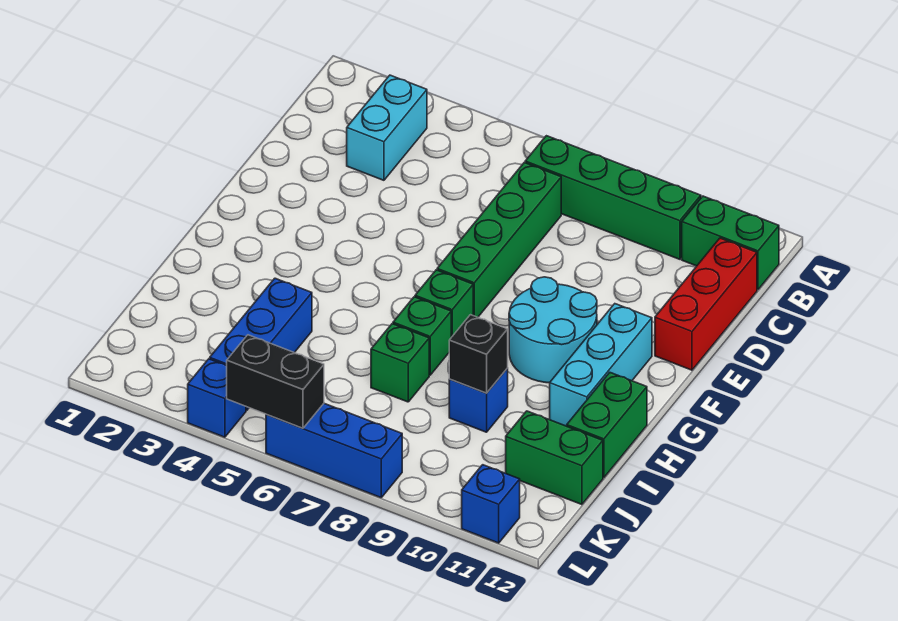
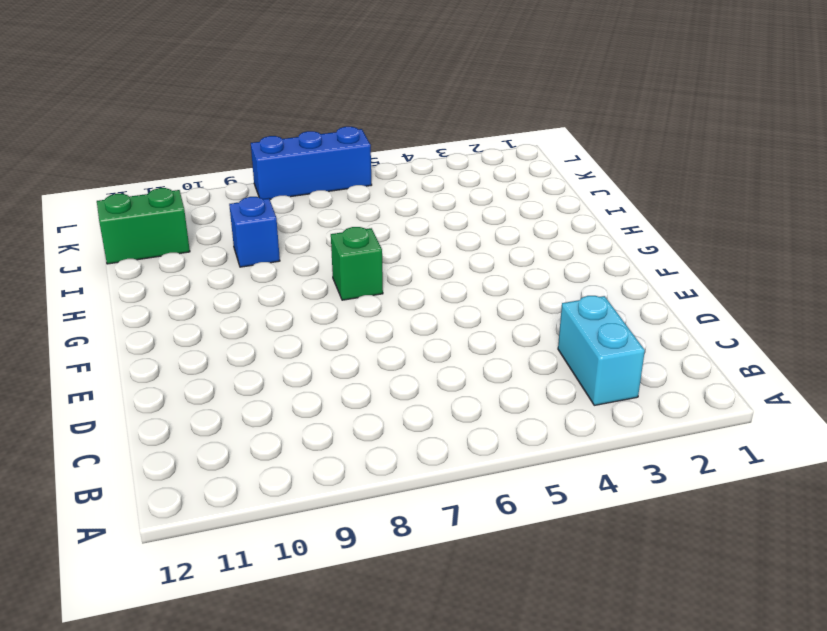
none -> green 1x4 brick [525,136,701,259]
none -> green 1x2 brick [682,196,779,290]
none -> green 1x4 brick [437,162,561,317]

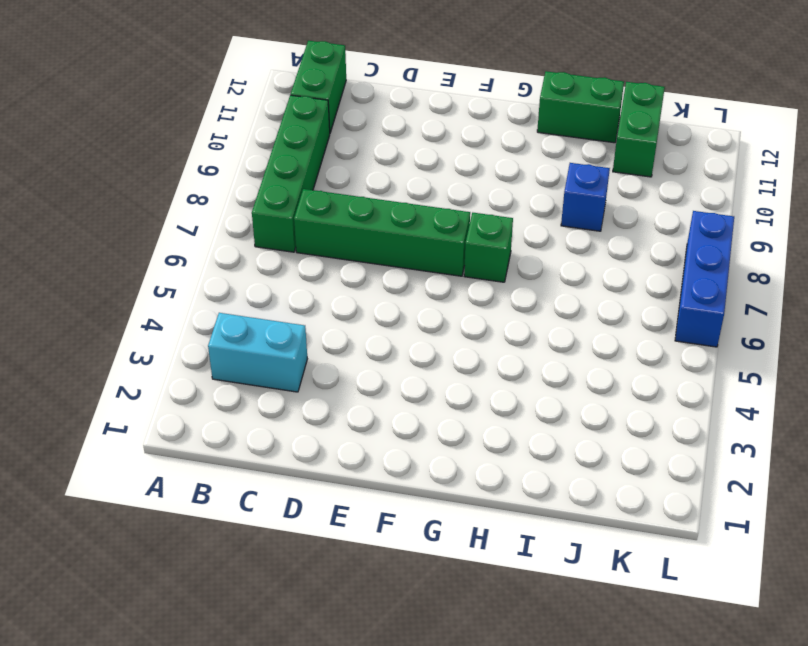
none -> red 1x3 brick [655,238,757,370]
none -> cyan 2x2 round brick [509,277,597,383]
none -> cyan 1x3 brick [550,304,652,426]

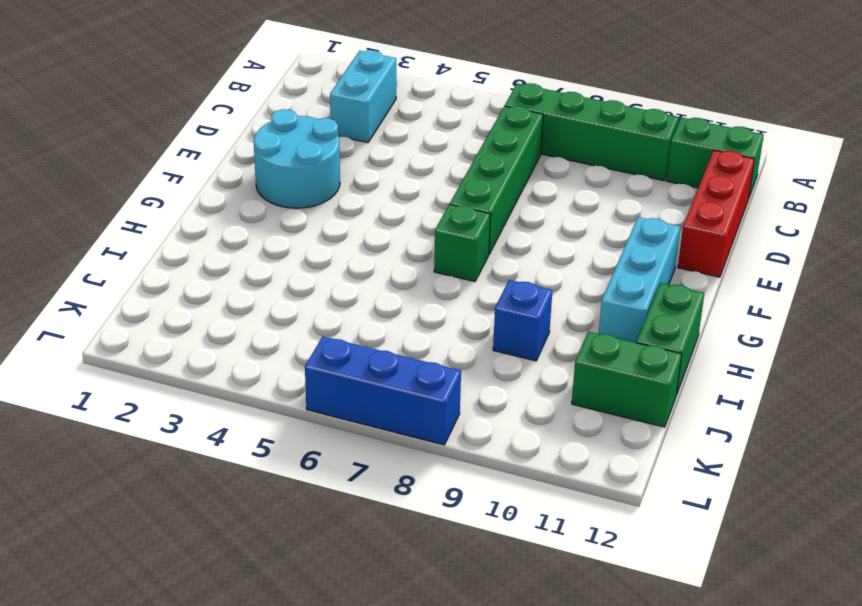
cyan 2x2 round brick [254,109,340,208] -> cyan 2x2 round brick moved to [509,277,597,383]
none -> green 1x1 brick [393,297,451,375]
none -> blue 1x3 brick [210,278,312,410]
none -> green 1x1 brick [371,324,429,402]

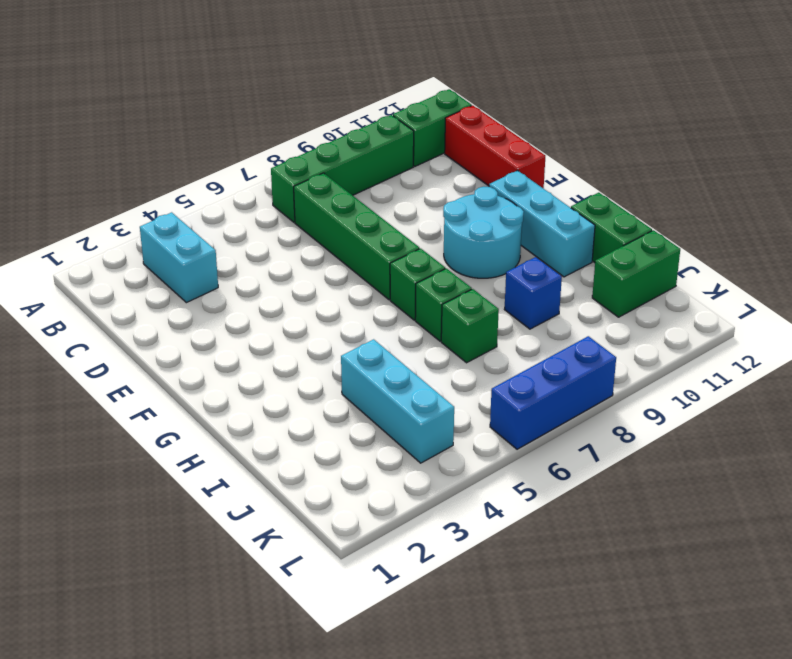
cyan 1x3 brick [341,339,454,463] -> blue 1x3 brick [210,278,312,410]
none -> blue 1x1 brick [188,359,246,437]
none -> blue 1x1 brick [462,465,520,543]
none -> black 1x1 brick [449,315,508,393]

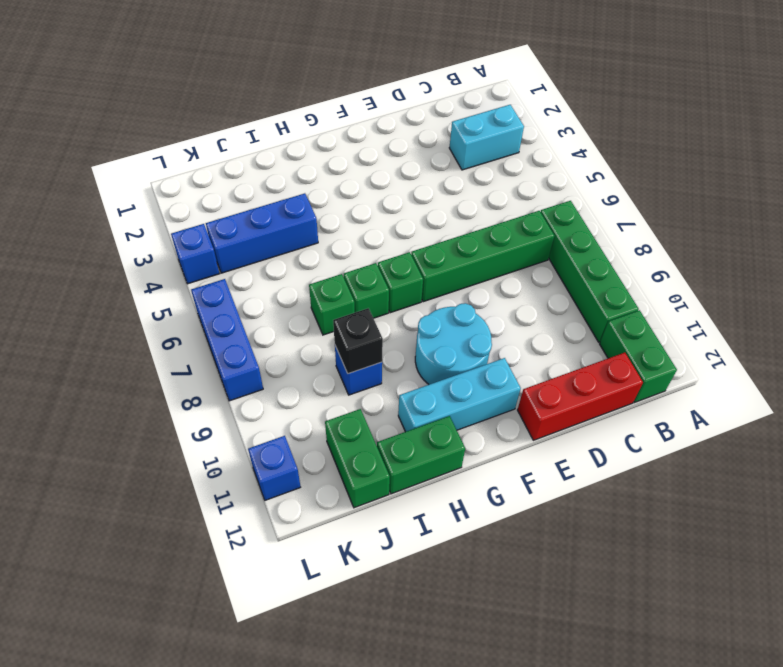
none -> black 1x2 brick [227,335,324,428]

